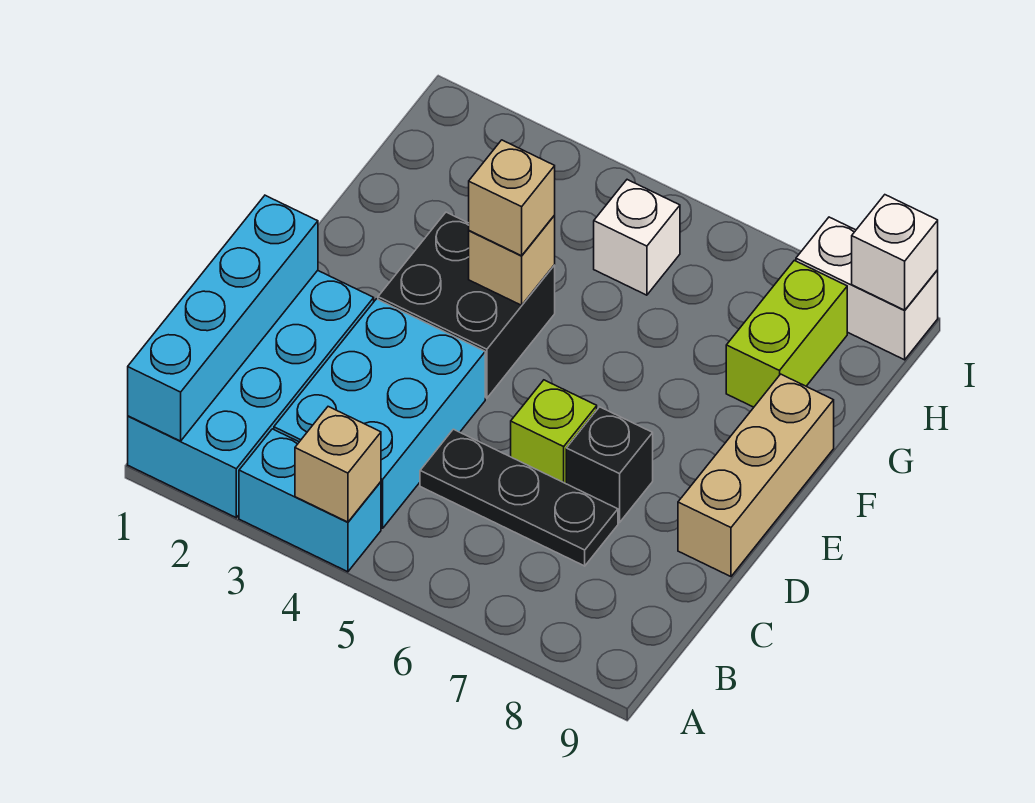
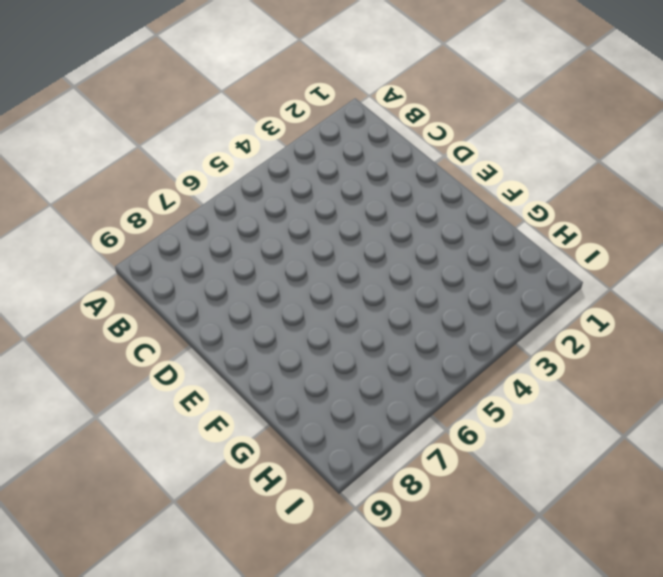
none -> cyan 2x4 brick [128,270,374,518]
none -> cyan 1x2 brick [239,429,381,572]
none -> cyan 2x3 brick [274,299,485,528]

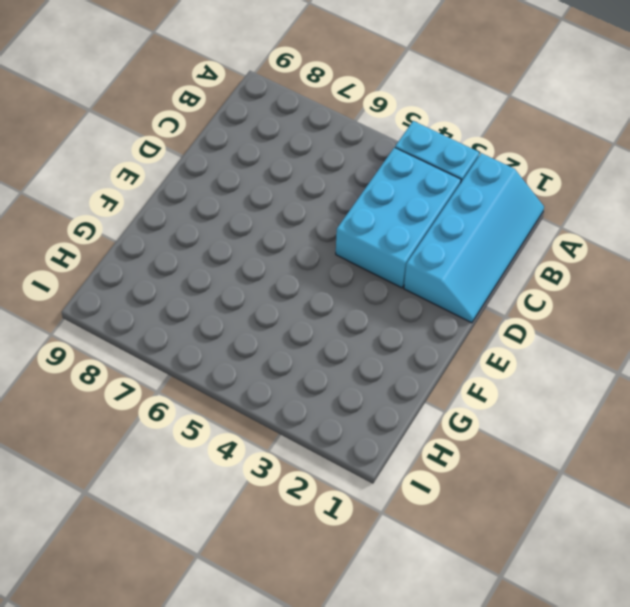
cyan 2x4 slope [404,153,544,323] -> cyan 2x4 brick [128,270,374,518]
none -> black 1x3 plate [420,429,618,566]
none -> lime 1x1 brick [511,380,597,484]
none -> black 1x1 brick [566,407,653,523]

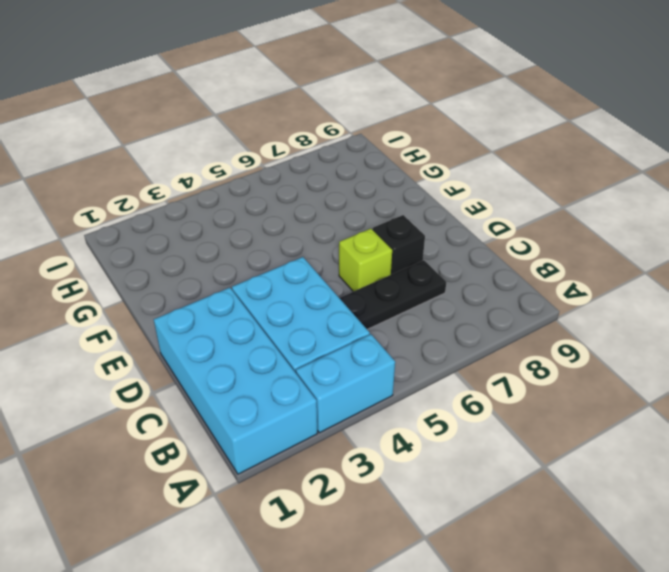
none -> tan 1x3 brick [678,374,834,577]
none -> black 2x2 brick [378,212,555,398]
none -> lime 1x2 brick [726,260,847,407]

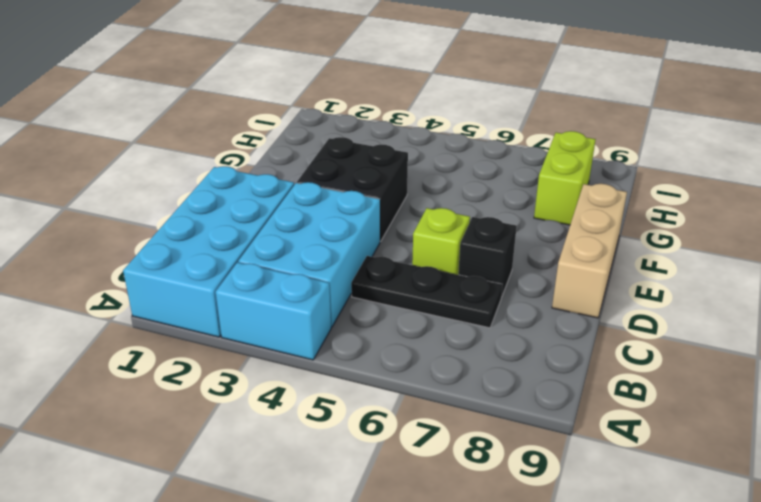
none -> white 1x1 brick [594,180,680,295]
none -> white 1x2 brick [796,217,938,360]
none -> cyan 1x4 brick [128,195,318,441]

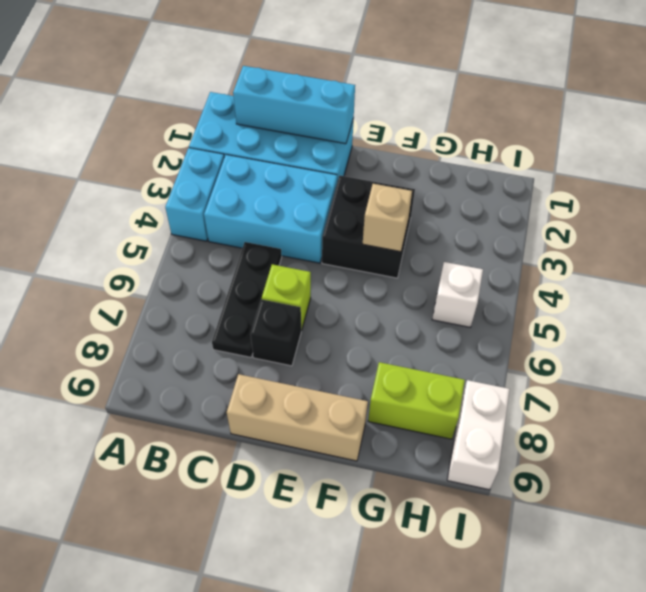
cyan 1x3 brick [233,66,355,144] -> cyan 1x4 brick [128,195,318,441]
none -> tan 1x1 brick [295,407,381,522]
none -> white 1x1 brick [852,195,938,310]
none -> tan 1x1 brick [469,140,555,256]

